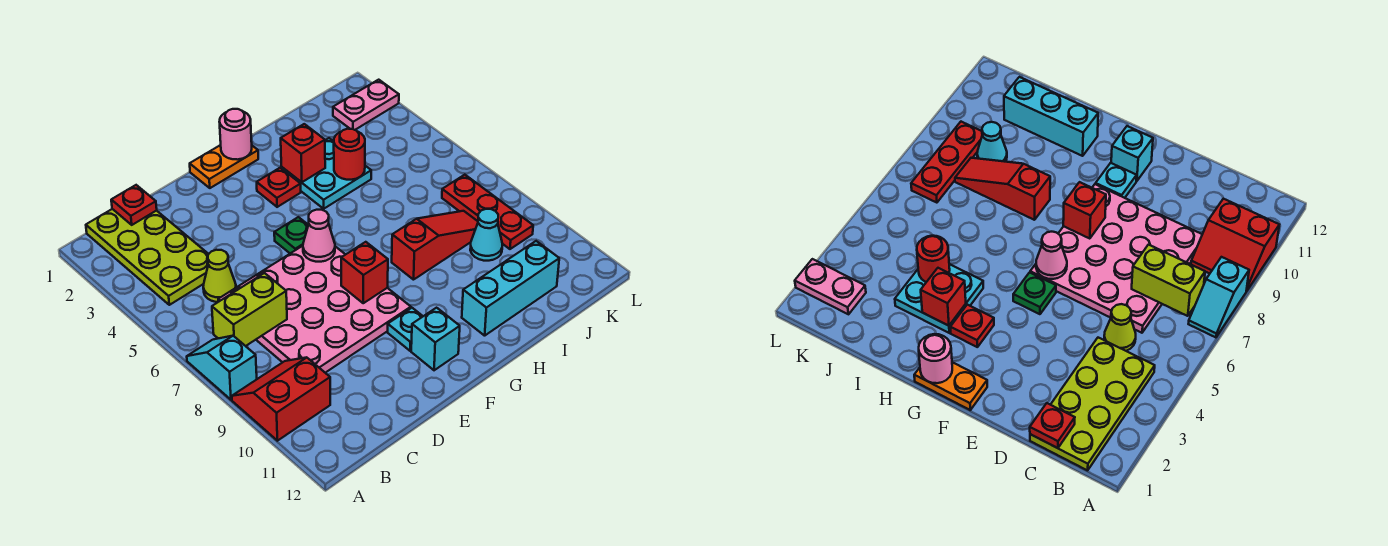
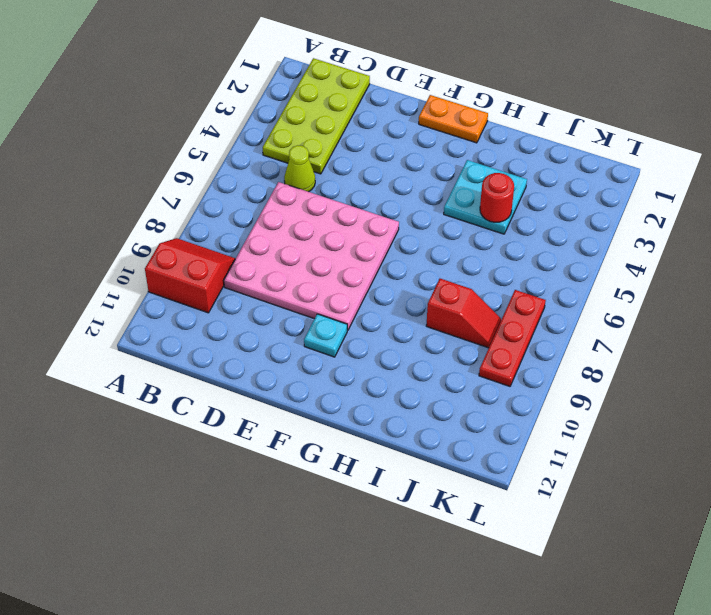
red 1x2 slope [426,279,501,348] -> red 1x3 slope [392,211,478,280]
none -> cyan 1x2 slope [187,336,257,400]
none -> green 1x1 plate [274,217,308,253]
none -> cyan 1x1 brick [411,308,460,370]

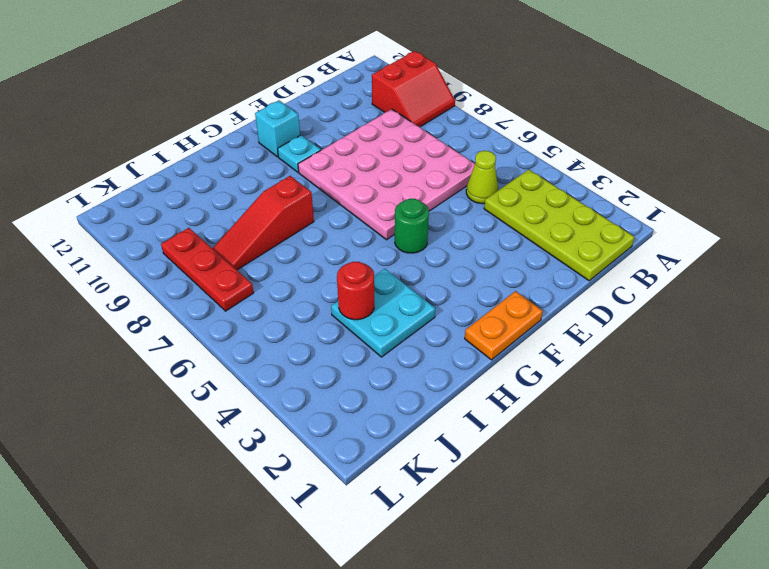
green 1x1 round brick [395,199,429,253] -> green 1x1 plate [274,217,308,253]
none -> cyan 1x2 slope [187,336,257,400]
none -> red 1x1 plate [257,168,301,207]
none -> cyan 1x3 brick [462,241,559,336]

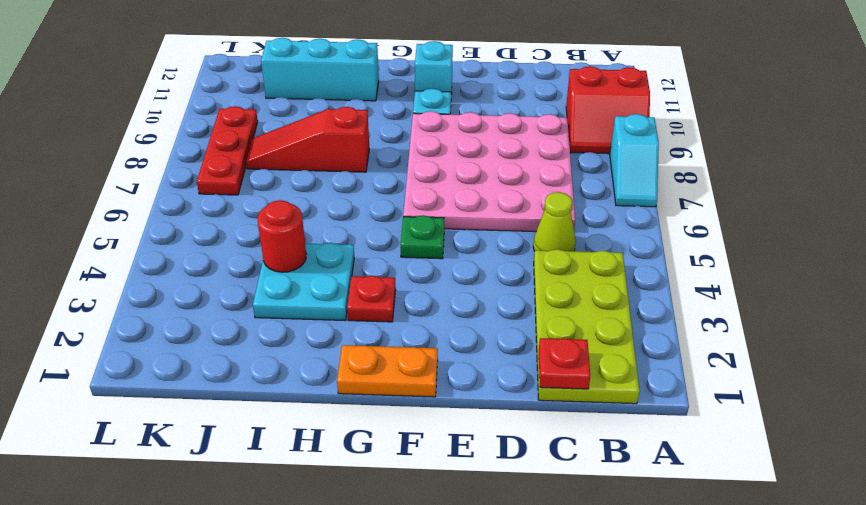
none -> cyan 1x1 cone [470,209,502,261]
none -> pink 1x2 plate [333,80,399,130]
none -> lime 1x2 brick [212,273,287,346]

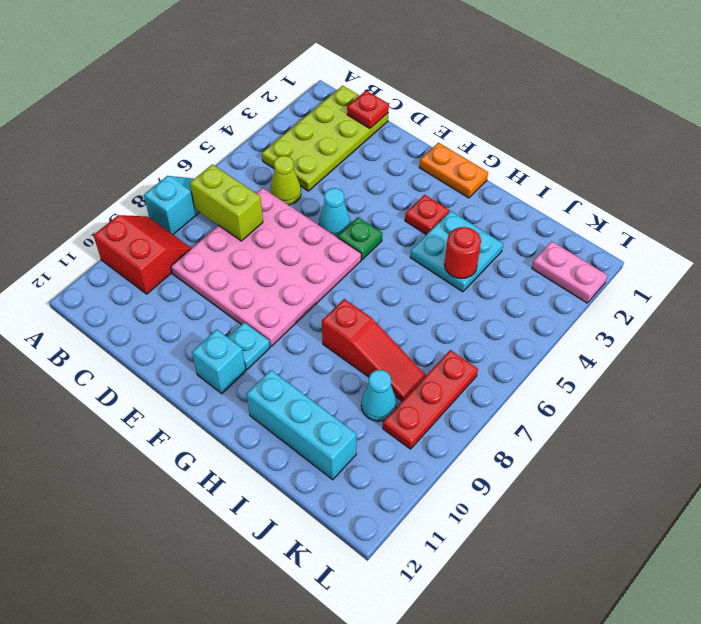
cyan 1x1 cone [319,188,350,237] -> none
none -> pink 1x1 cone [303,210,335,262]
none -> red 1x1 brick [341,242,388,303]
none -> pink 1x1 round brick [219,109,252,160]

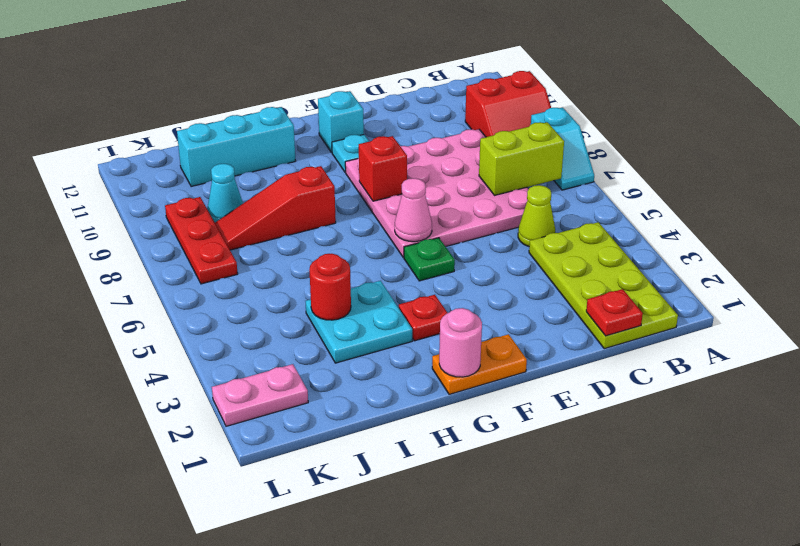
none -> red 1x1 brick [281,124,325,182]

